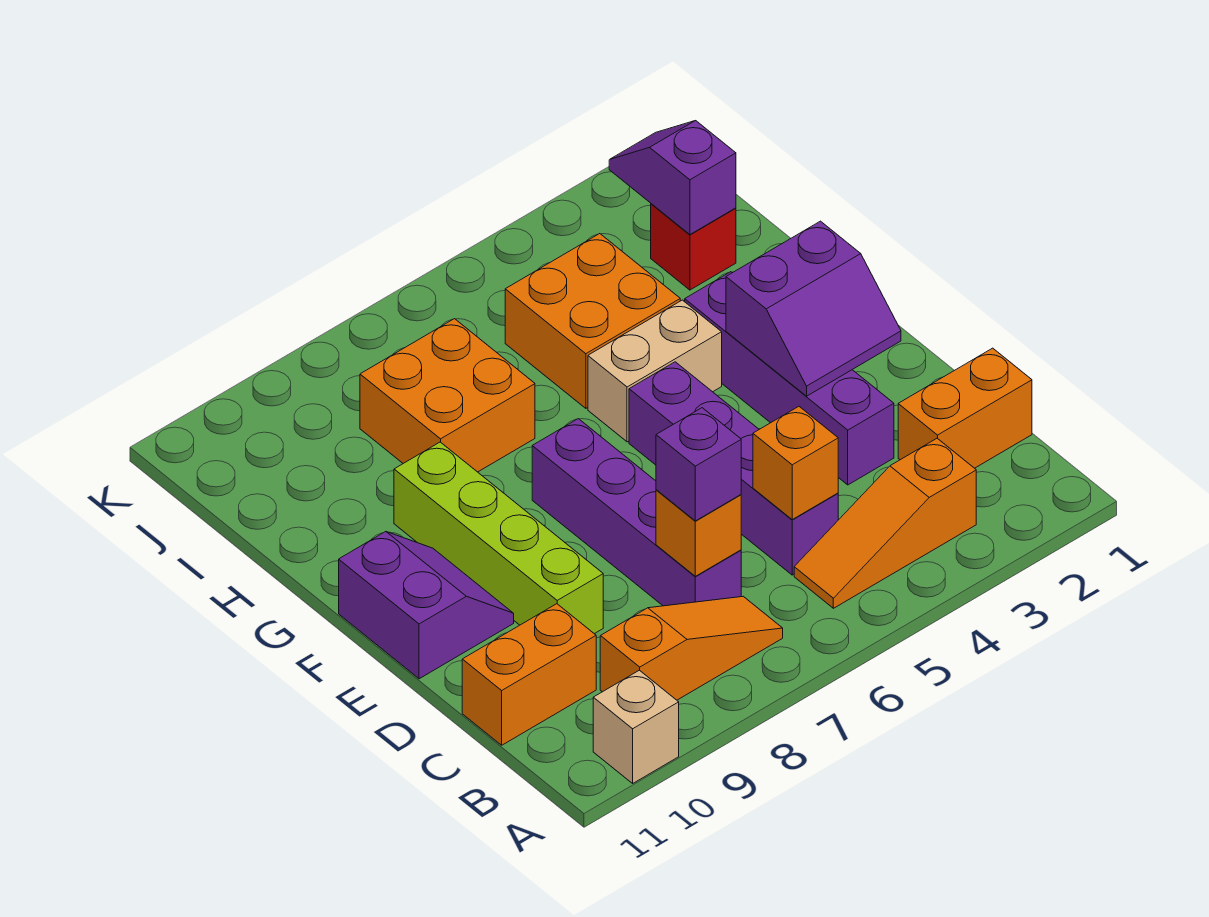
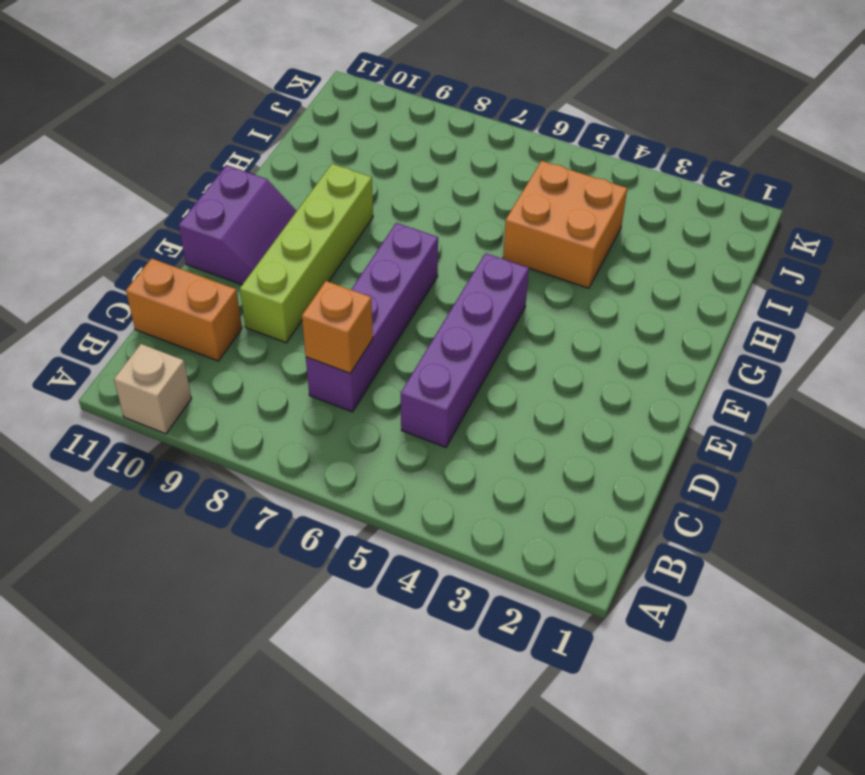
none -> orange 1x3 slope [794,438,976,608]
none -> orange 1x3 slope [600,596,783,700]
none -> orange 1x2 brick [898,348,1032,468]

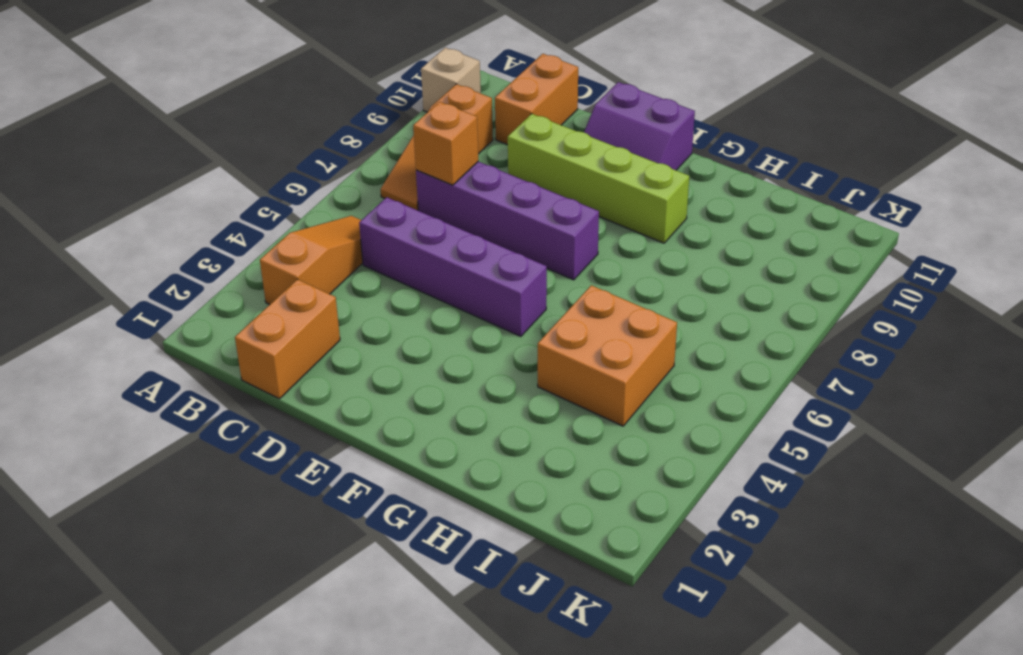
none -> purple 1x4 brick [685,272,894,485]
none -> tan 1x2 brick [588,300,722,442]
none -> orange 2x2 brick [360,319,535,472]

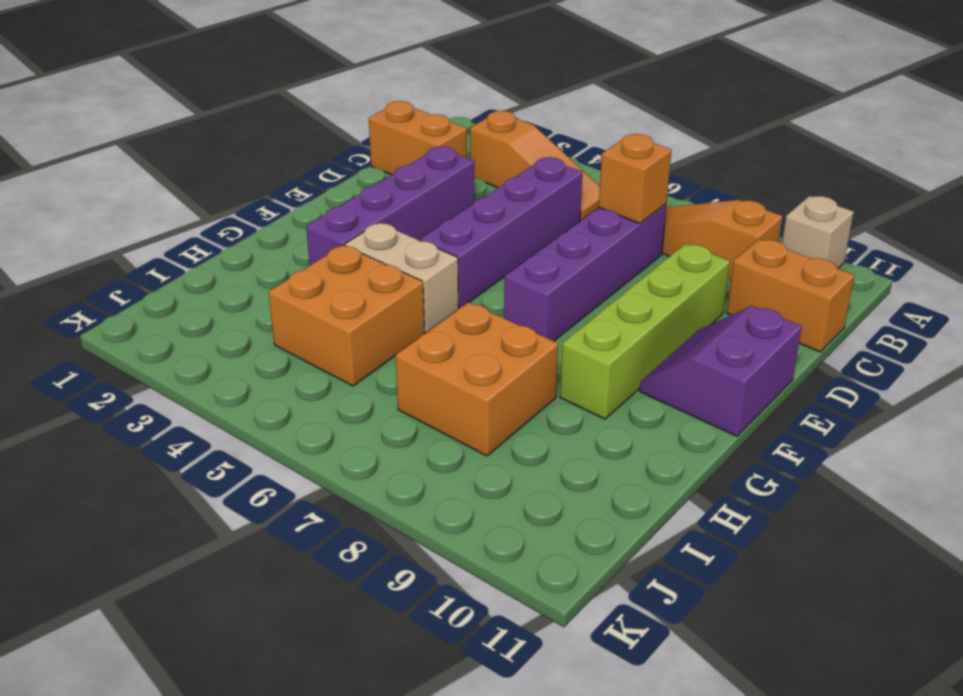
none -> red 1x1 brick [651,204,736,290]
none -> orange 1x1 brick [753,407,838,519]
none -> purple 2x2 slope [726,221,901,396]

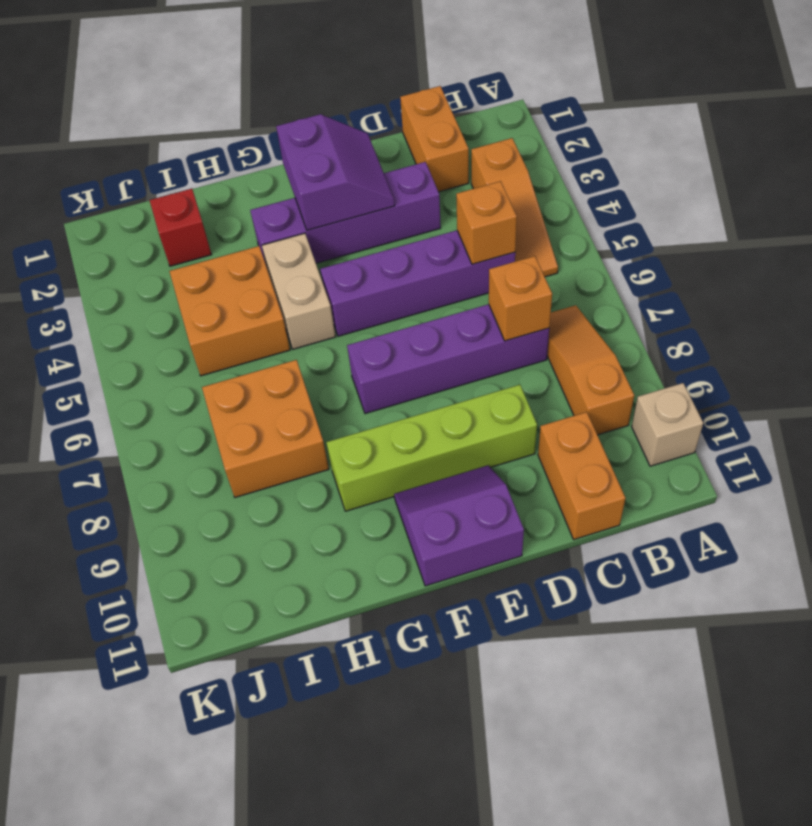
none -> purple 1x2 slope [609,121,736,235]
none -> purple 1x1 brick [656,408,741,521]

